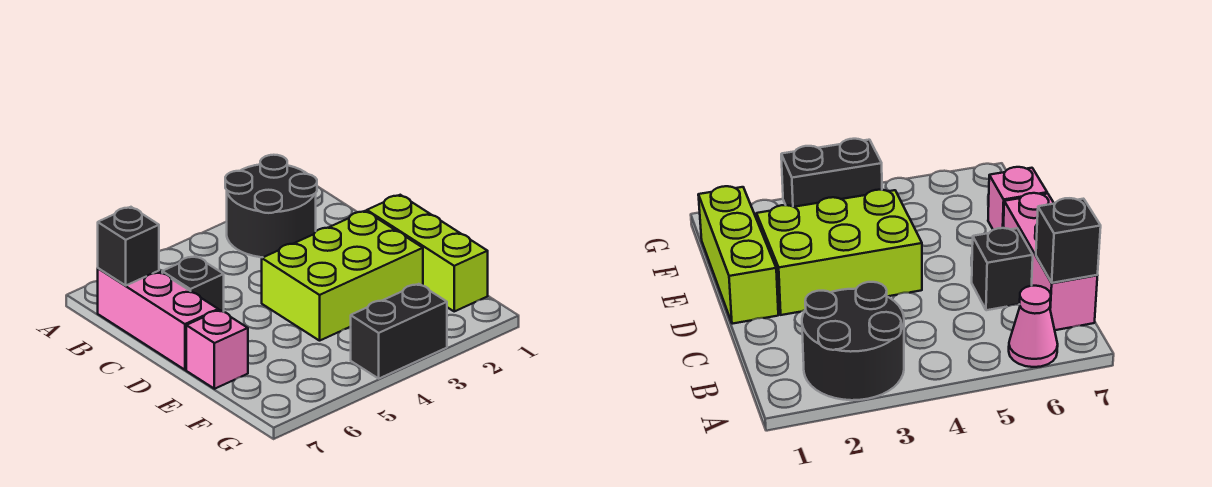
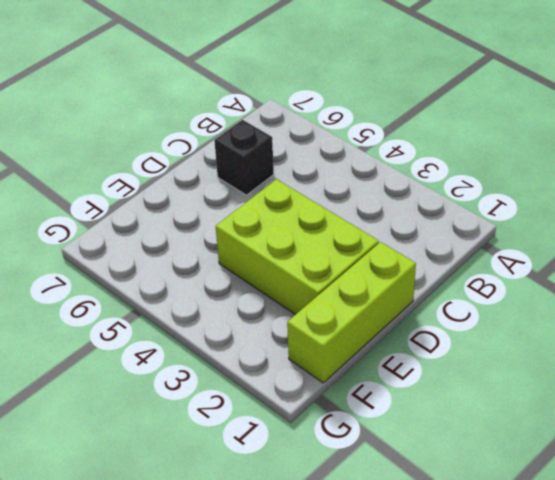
none -> black 2x2 round brick [225,155,317,257]
none -> pink 1x1 cone [1009,286,1058,367]

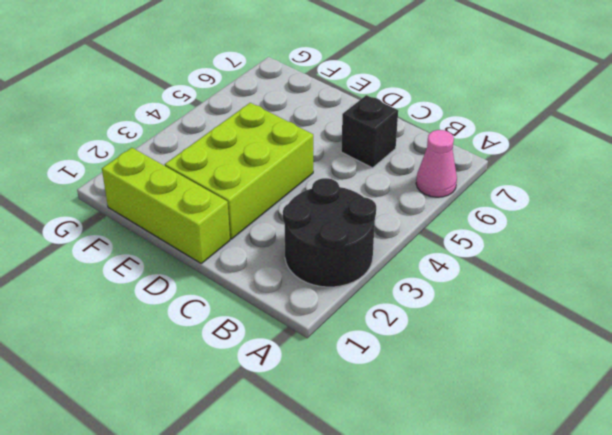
none -> pink 1x3 brick [98,268,218,370]
none -> pink 1x1 brick [186,310,248,389]

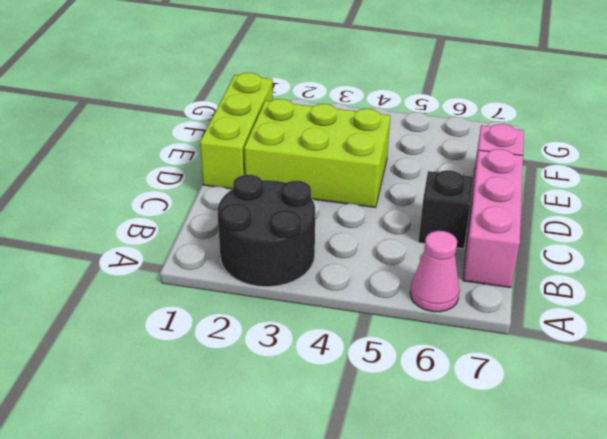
none -> black 1x2 brick [351,284,447,378]
none -> black 1x1 brick [98,207,159,285]

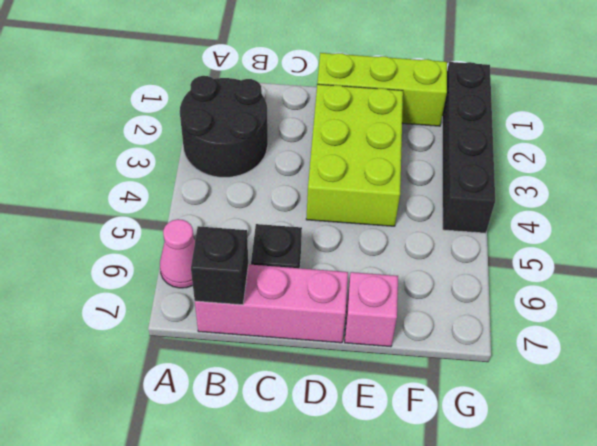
black 1x4 brick [442,62,495,233] -> black 1x2 brick [351,284,447,378]

